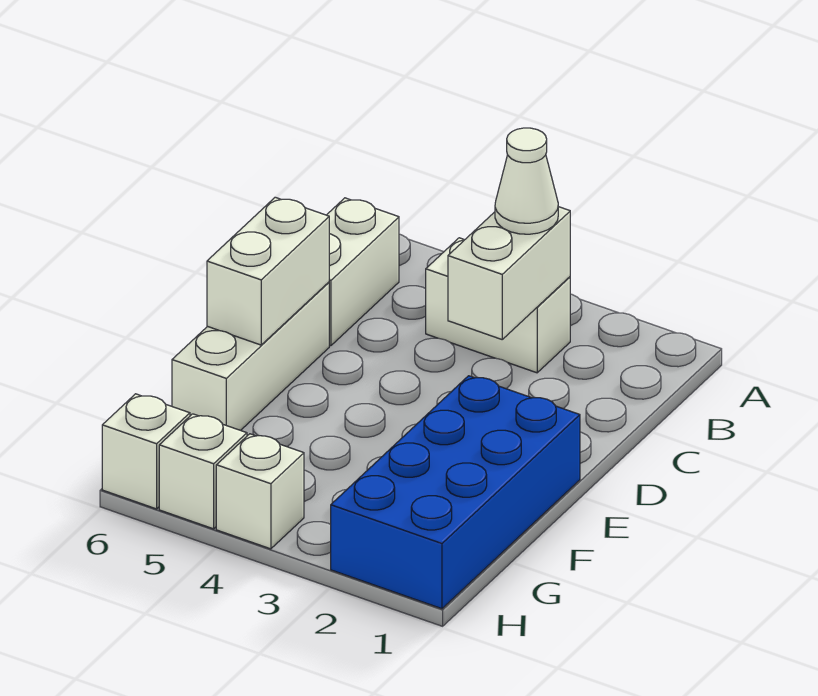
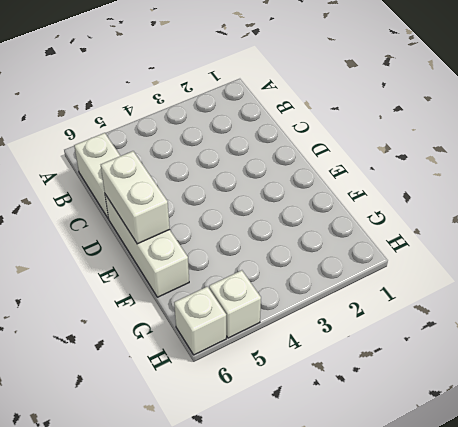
none -> white 1x2 brick [426,238,570,373]
none -> blue 2x4 brick [331,376,580,609]

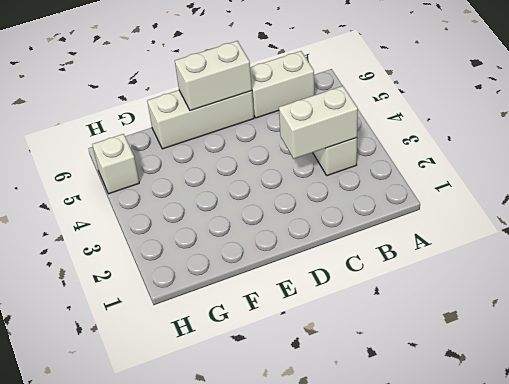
none -> blue 2x4 brick [331,376,580,609]
none -> white 1x1 brick [216,434,304,549]

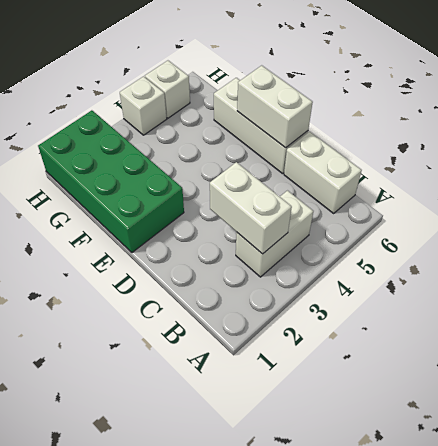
green 2x4 brick [38,110,184,252] -> blue 2x4 brick [331,376,580,609]
none -> white 1x1 brick [102,394,190,509]
none -> white 1x1 cone [495,128,558,234]

